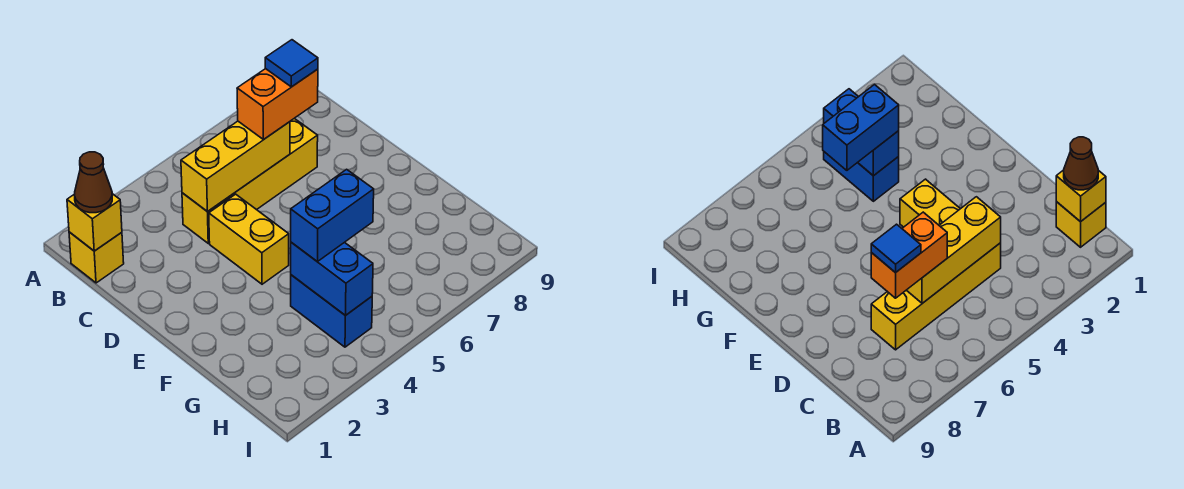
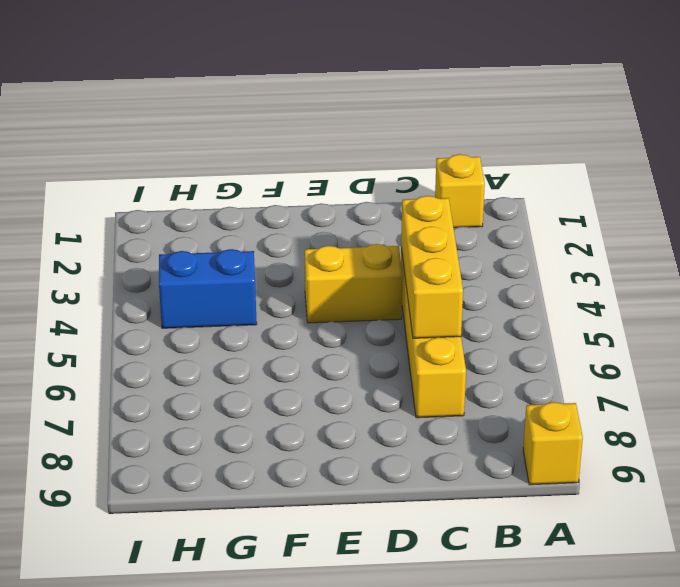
yellow 1x1 brick [523,402,583,485] -> yellow 1x1 brick moved to [67,194,122,251]
none -> blue 1x2 brick [291,242,373,315]
none -> brown 1x1 cone [75,152,112,213]

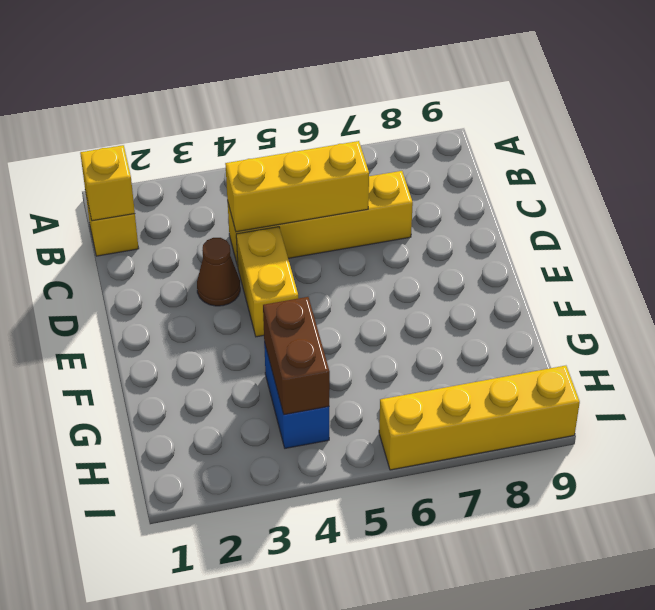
brown 1x1 cone [197,238,240,306] -> brown 1x1 cone moved to [75,152,112,213]
brown 1x2 brick [263,297,330,415] -> blue 1x2 brick [291,242,373,315]
yellow 1x4 brick [379,366,580,470] -> none
none -> orange 1x2 brick [237,69,318,139]
none -> blue 1x2 brick [291,169,374,262]

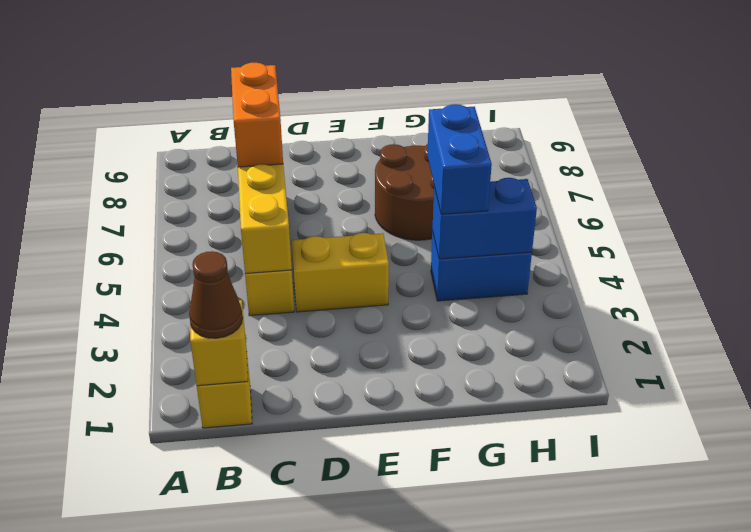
brown 2x2 round brick [375,144,434,240] -> none
none -> blue 1x1 tile [265,40,318,87]

